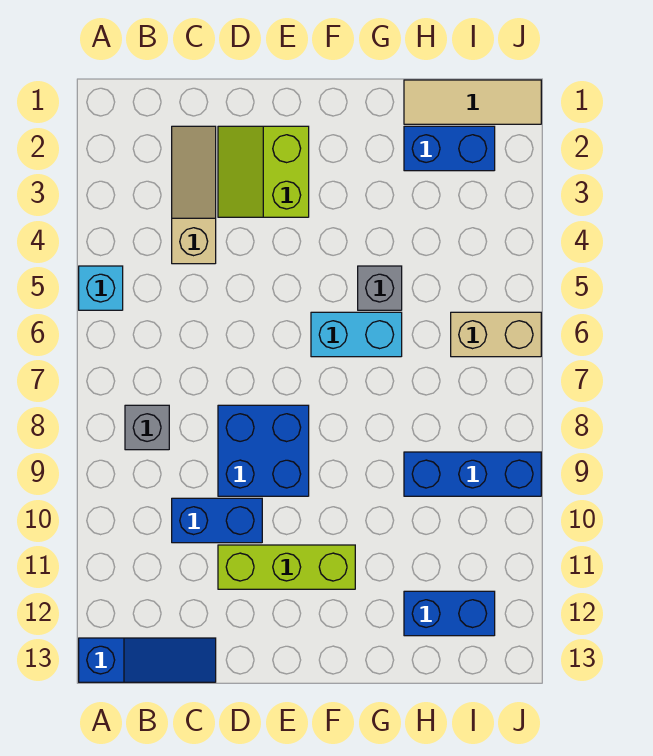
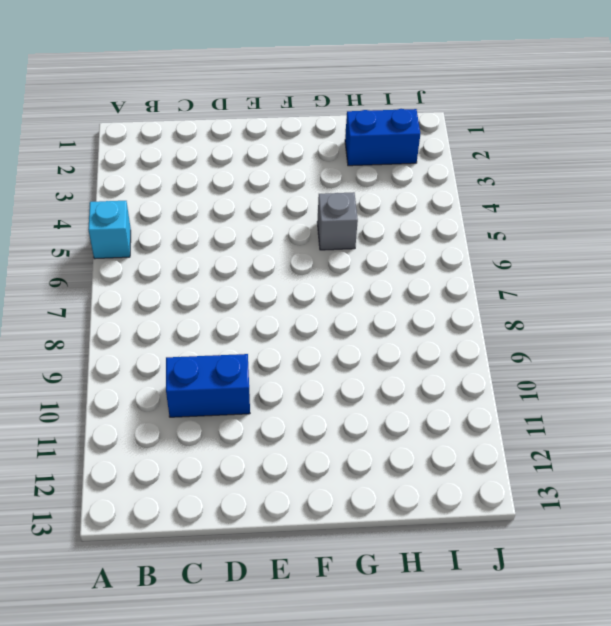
none -> blue 1x3 slope [79,638,216,682]
none -> grey 1x1 brick [125,405,169,450]
none -> tan 1x3 slope [172,126,216,264]

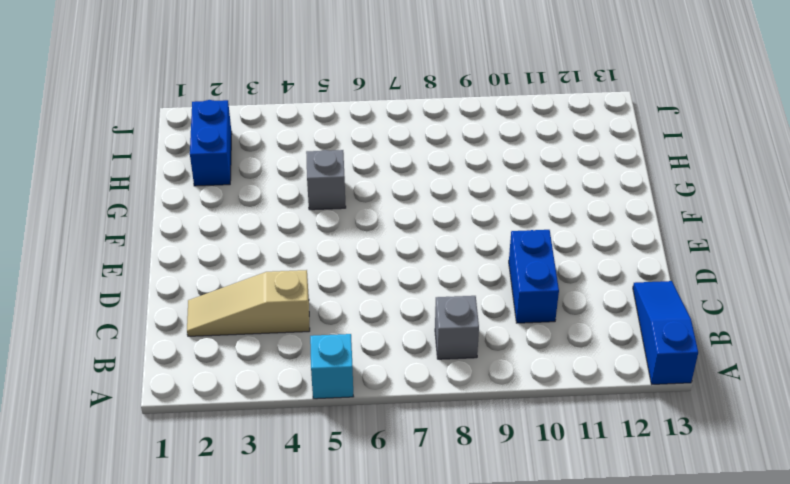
none -> lime 2x2 slope [218,126,309,217]
none -> blue 2x2 brick [218,405,309,496]
none -> lime 1x3 brick [218,545,355,589]

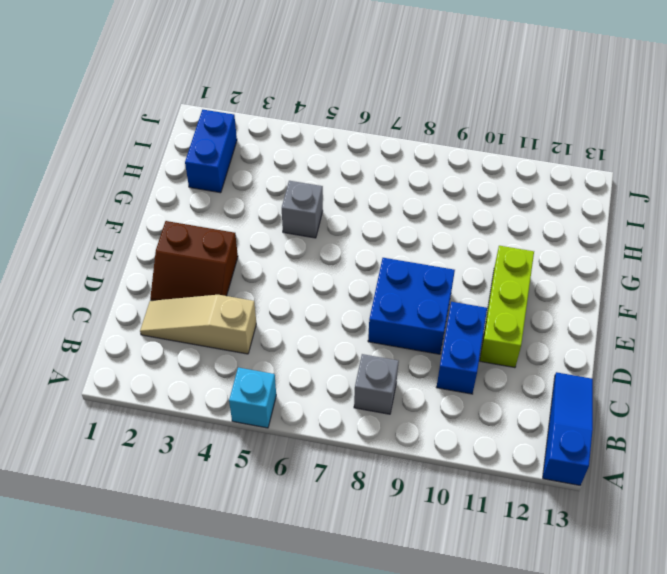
brown 2x2 slope [150,221,238,301] -> lime 2x2 slope [218,126,309,217]
none -> cyan 1x2 brick [311,312,402,357]
none -> tan 1x3 tile [404,80,541,124]
none -> blue 1x3 brick [404,452,541,496]

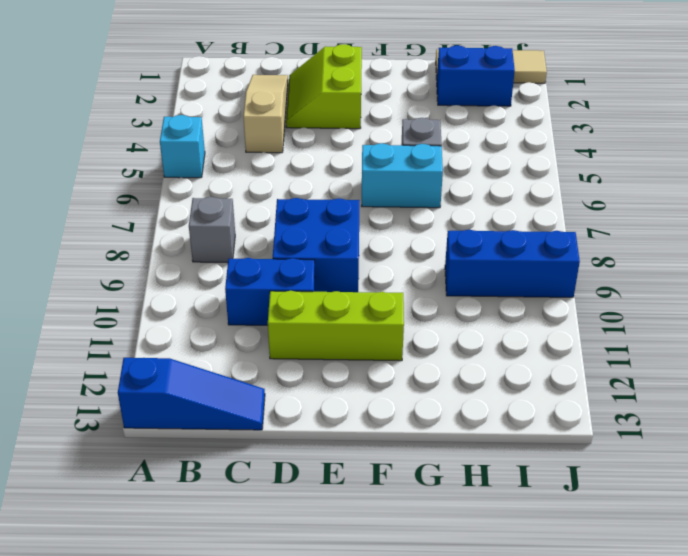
none -> blue 1x2 brick [404,591,495,636]
none -> tan 1x2 brick [451,312,541,357]

